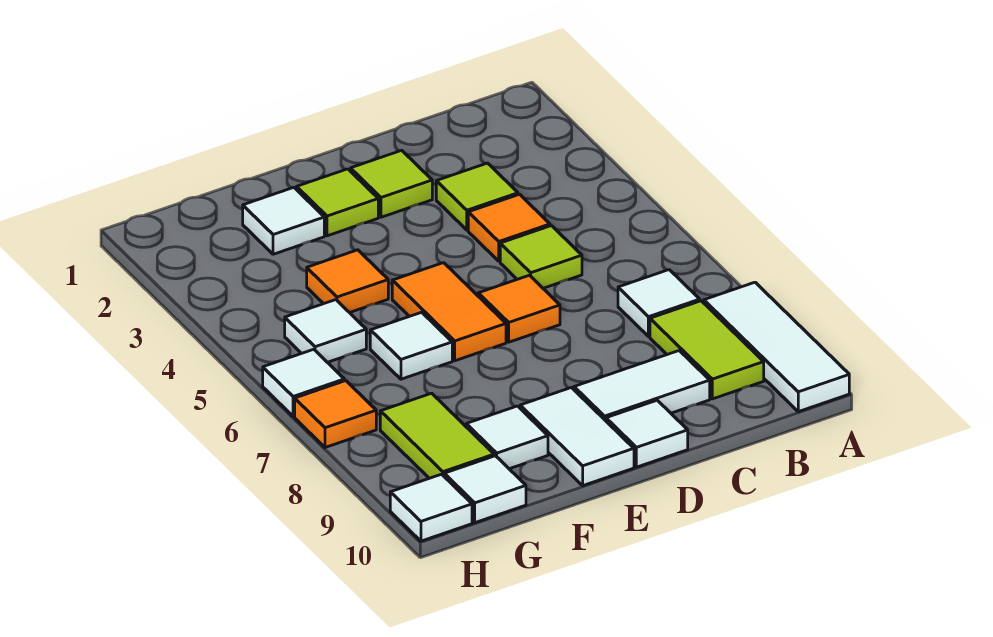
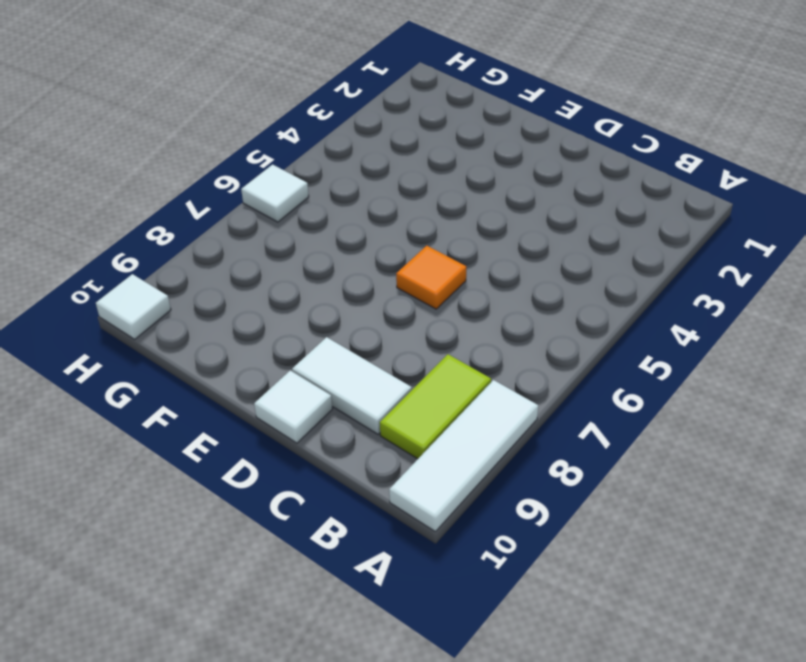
none -> white 1x1 tile [618,270,700,337]
none -> lime 1x1 tile [436,163,518,230]
none -> orange 1x1 tile [468,194,550,261]

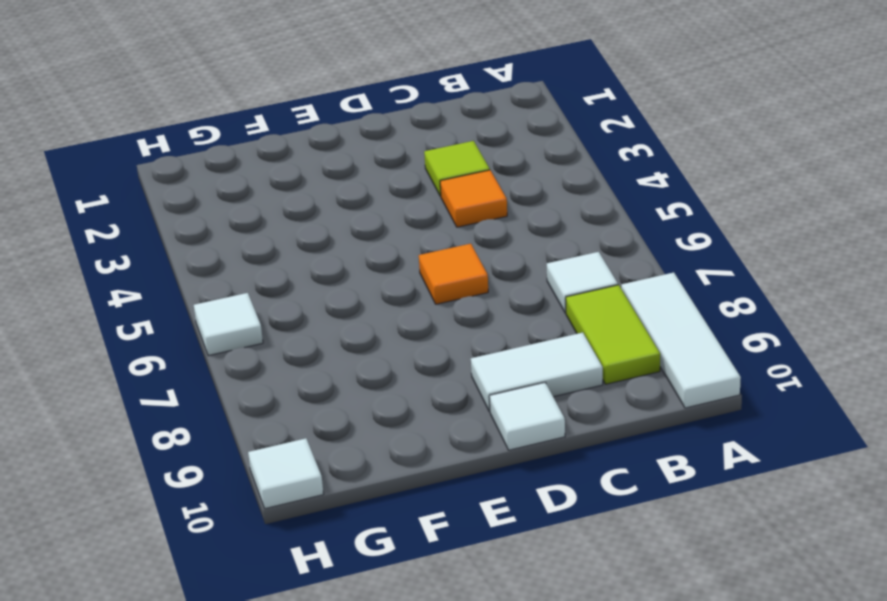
none -> lime 1x1 tile [500,226,582,288]
none -> lime 1x1 tile [351,150,432,217]
none -> lime 1x1 tile [297,169,378,236]

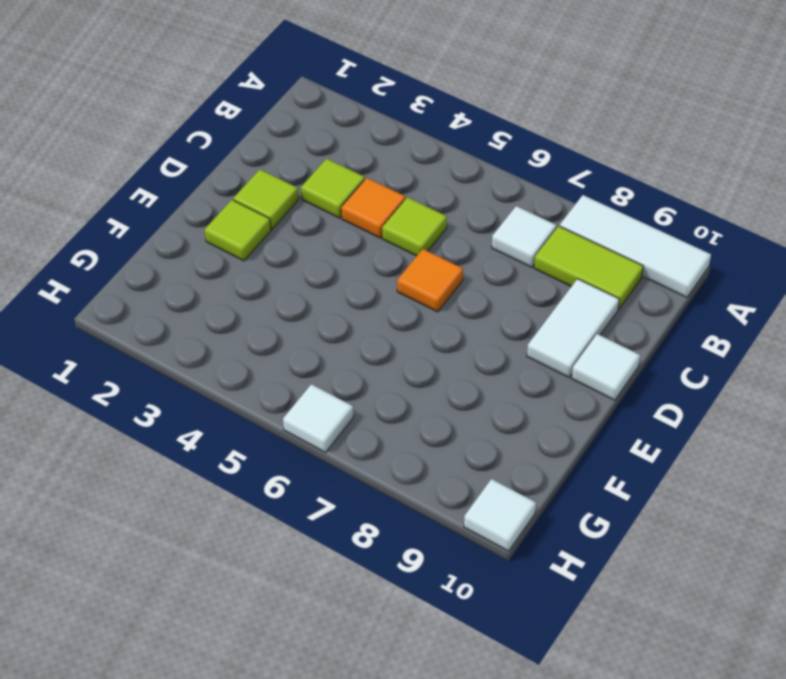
none -> orange 1x2 tile [392,263,506,361]
none -> white 1x2 tile [520,388,634,486]
none -> white 1x1 tile [243,188,324,254]

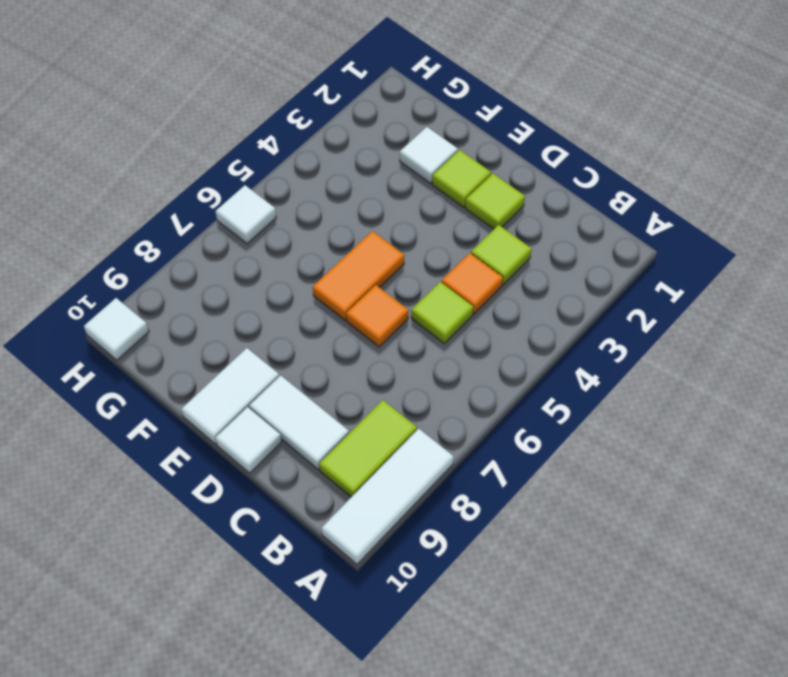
none -> white 1x1 tile [618,270,700,337]
none -> orange 1x1 tile [307,250,388,313]
none -> white 1x1 tile [370,312,452,379]

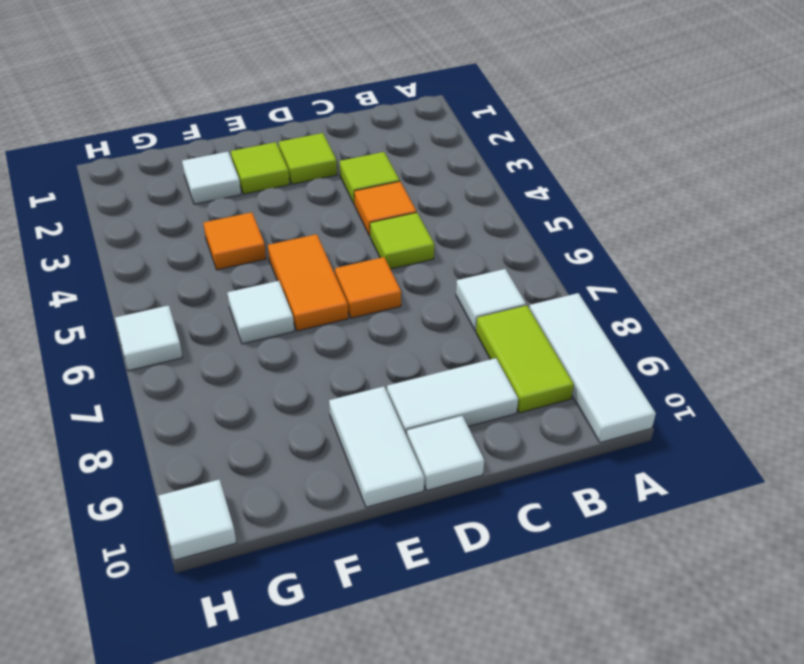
none -> white 1x1 tile [466,406,548,469]
none -> white 1x1 tile [285,300,366,362]
none -> lime 1x2 tile [380,393,494,478]

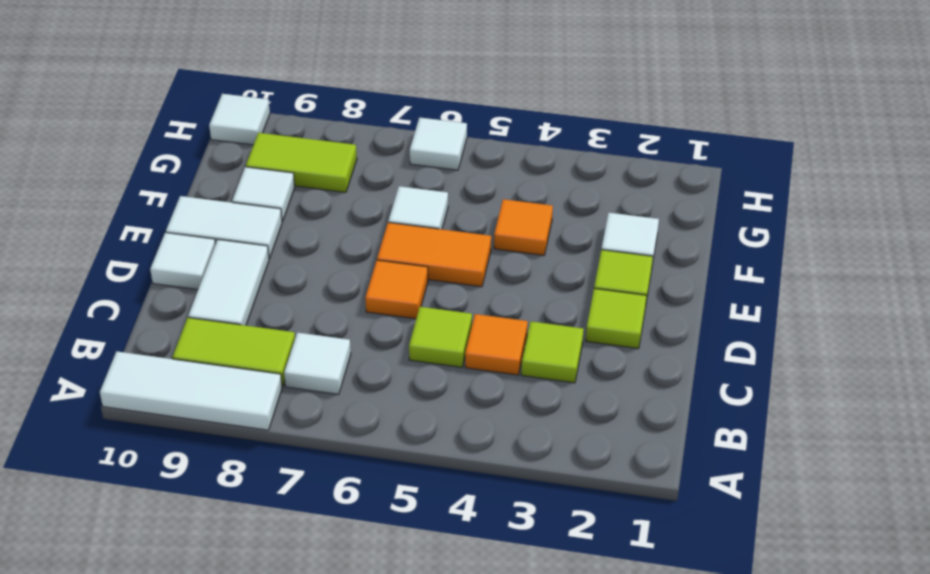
none -> white 1x1 tile [285,300,366,362]
none -> white 1x1 tile [444,456,526,523]
none -> orange 1x1 tile [295,381,376,448]

